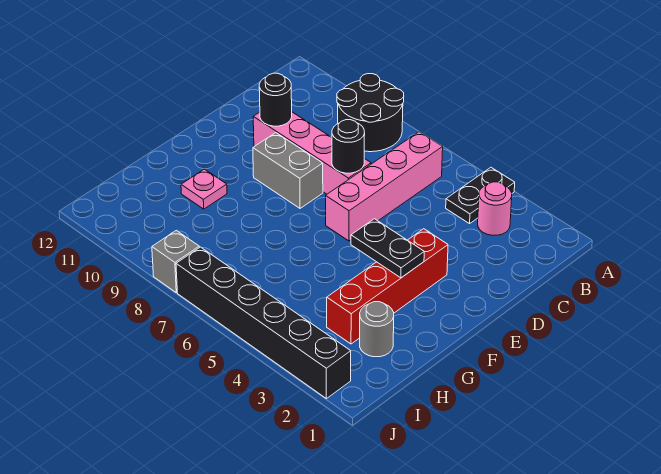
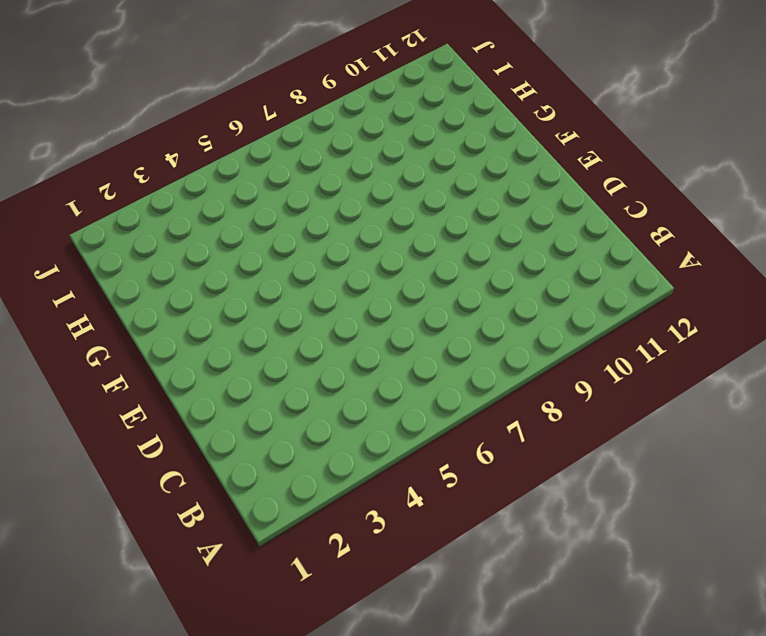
none -> black 1x2 plate [446,167,515,224]
none -> black 2x2 round brick [337,74,404,152]
none -> pink 1x1 round brick [478,182,512,235]

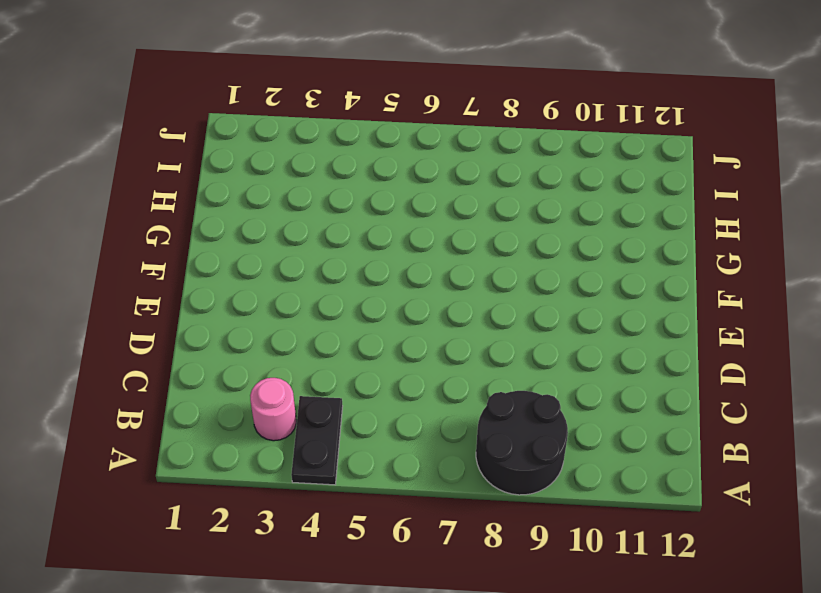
none -> pink 1x4 brick [326,132,443,241]
none -> pink 1x4 brick [253,112,371,194]
none -> red 1x4 brick [327,229,448,344]

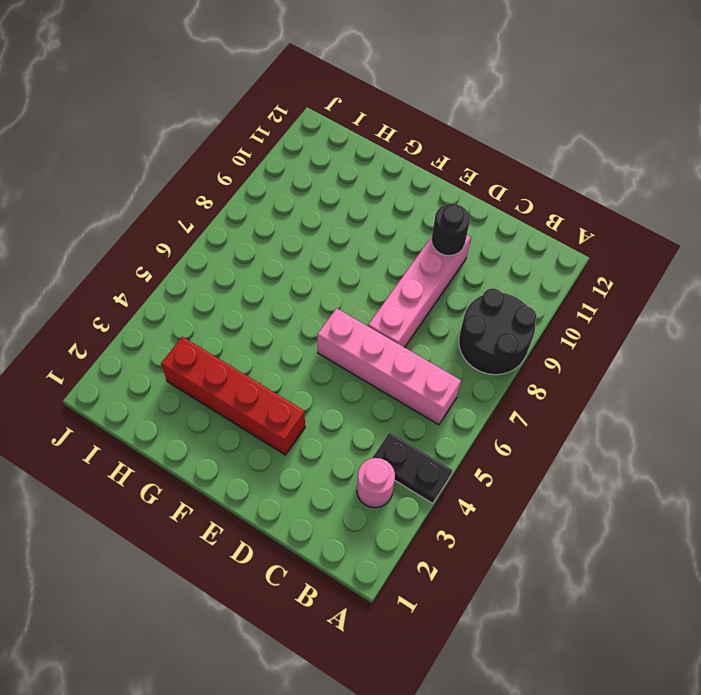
none -> grey 1x2 brick [253,133,323,208]
none -> pink 1x1 plate [181,169,227,209]
none -> grey 1x1 round brick [360,302,394,357]

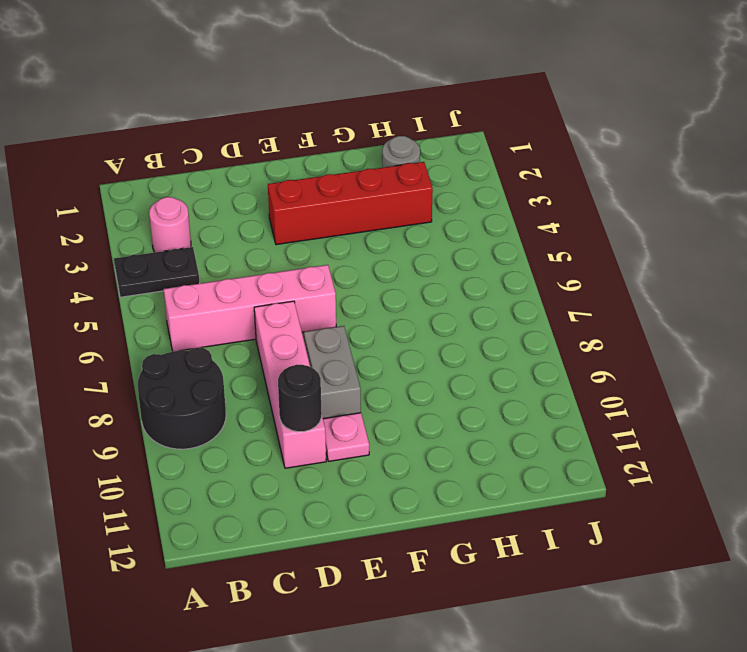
pink 1x1 plate [323,413,369,461] -> pink 1x1 plate moved to [181,169,227,209]
none -> black 1x6 brick [176,247,351,399]
none -> grey 1x1 brick [152,230,199,293]
none -> black 1x1 round brick [332,120,365,173]

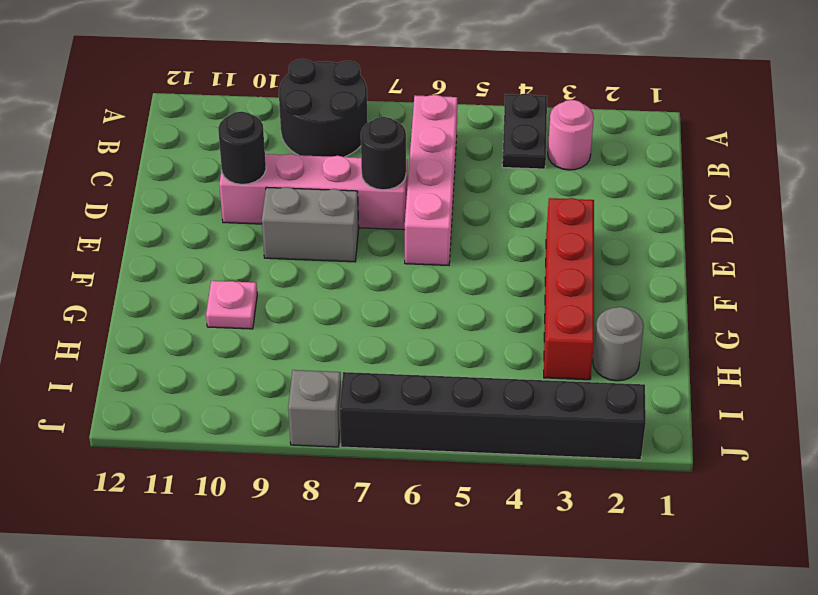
none -> black 1x2 plate [351,219,424,278]

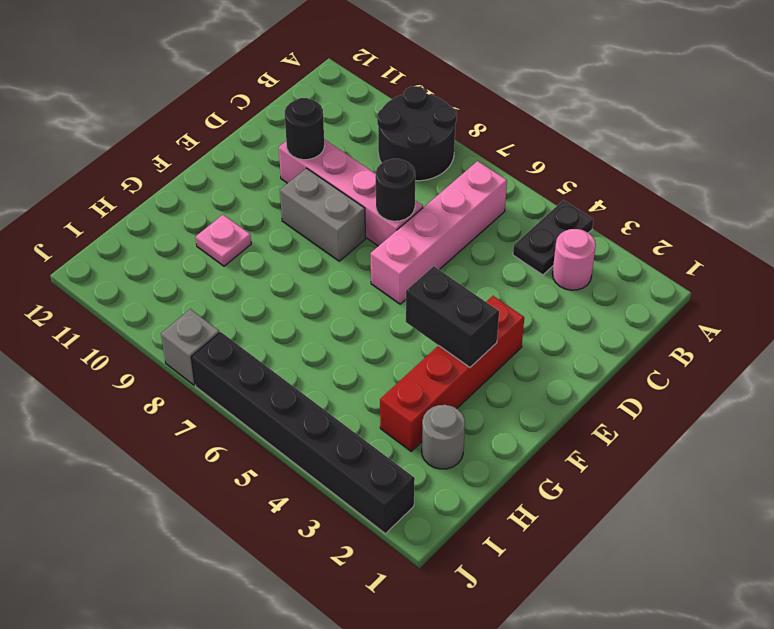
black 1x2 brick [406,266,499,367] -> black 1x2 plate [351,219,424,278]

